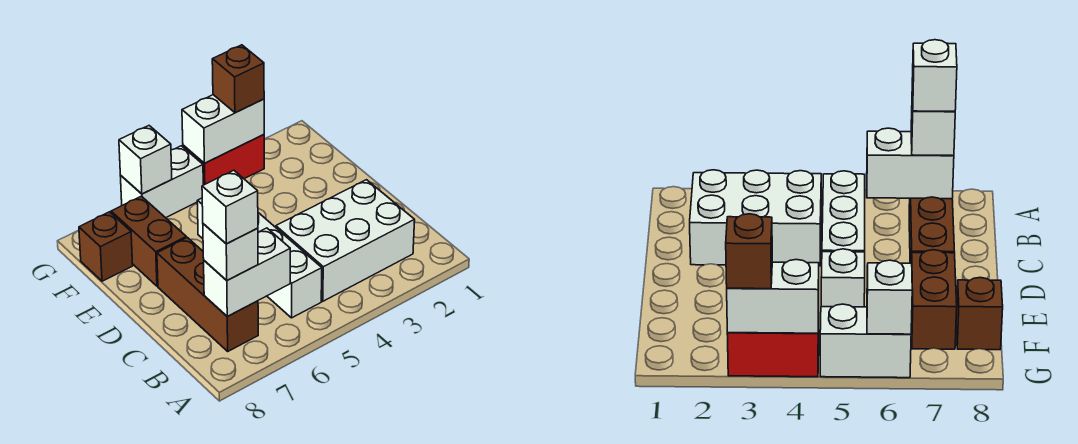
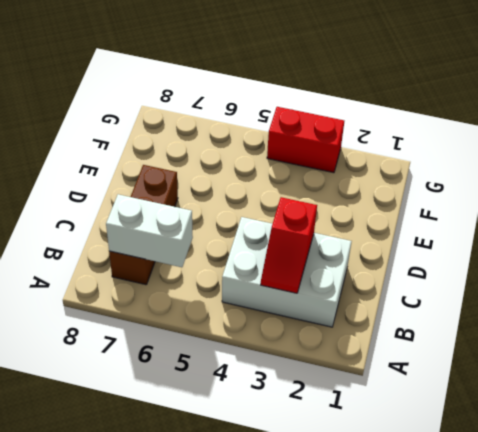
red 1x2 slope [261,197,317,293] -> none
none -> white 1x3 brick [258,213,322,318]
none -> white 1x1 brick [821,249,865,307]
none -> brown 1x2 brick [111,196,186,286]

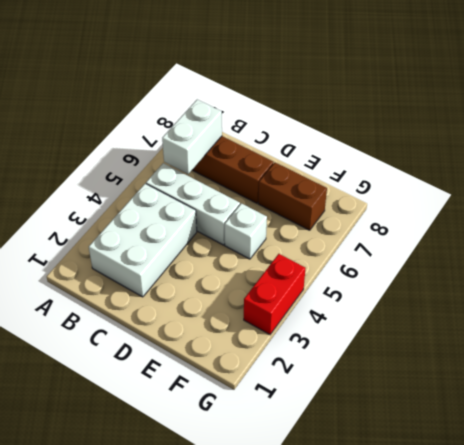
none -> brown 1x1 brick [79,212,133,281]
none -> white 1x2 brick [121,146,203,218]
none -> white 1x2 brick [182,95,264,163]

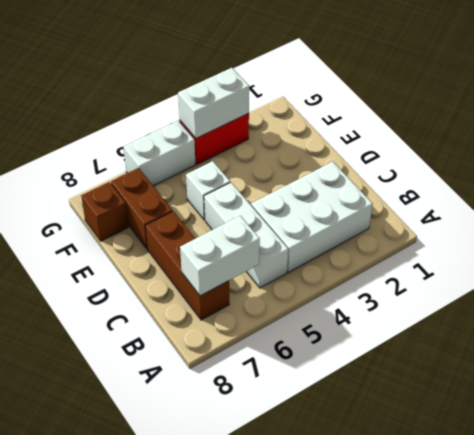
none -> white 1x1 brick [119,126,172,194]
none -> white 1x1 brick [203,224,258,280]
none -> brown 1x1 brick [212,45,264,113]

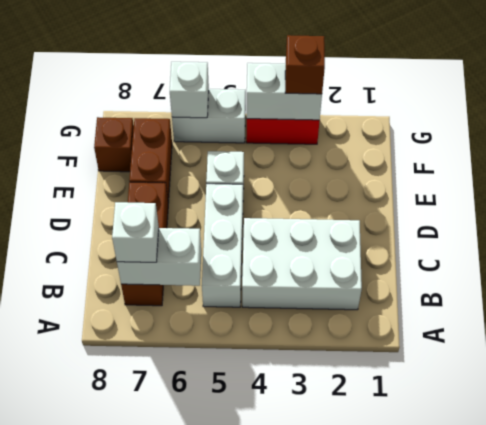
none -> white 1x1 brick [202,170,258,244]

